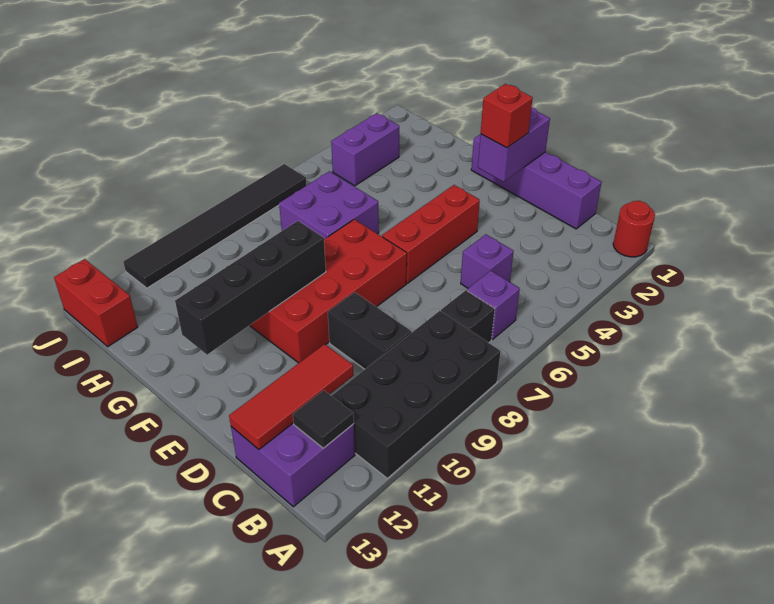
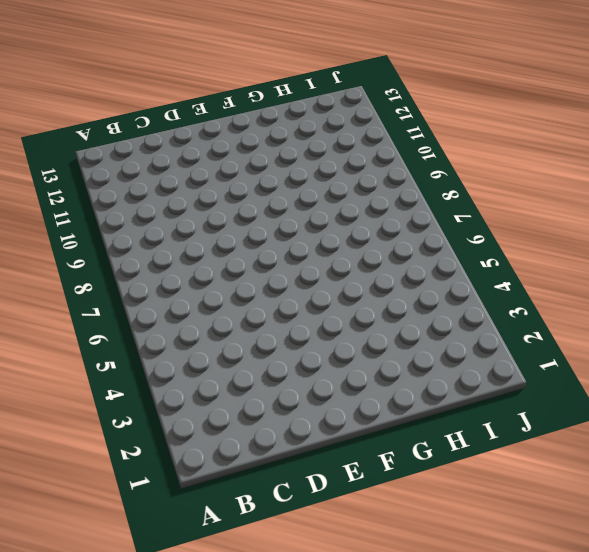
none -> red 1x1 round brick [613,201,655,257]
none -> black 2x4 brick [332,311,501,478]
none -> purple 1x1 brick [467,271,520,339]

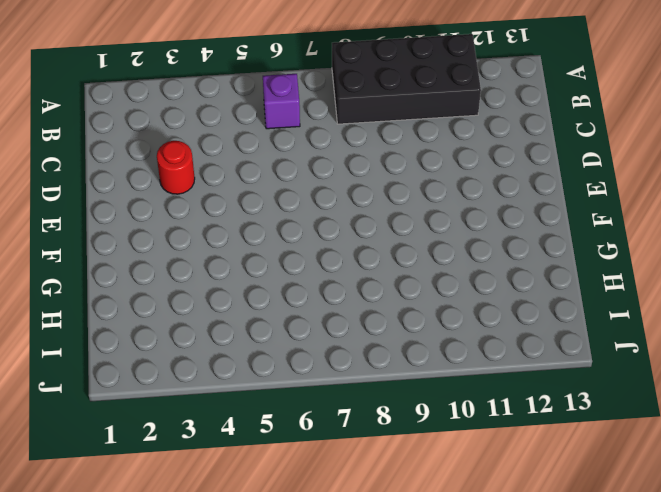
red 1x1 round brick [157,141,195,194] -> red 1x1 round brick moved to [613,201,655,257]
none -> black 1x1 brick [441,290,495,343]
none -> purple 2x2 brick [231,423,355,507]
none -> purple 1x4 brick [471,135,602,229]

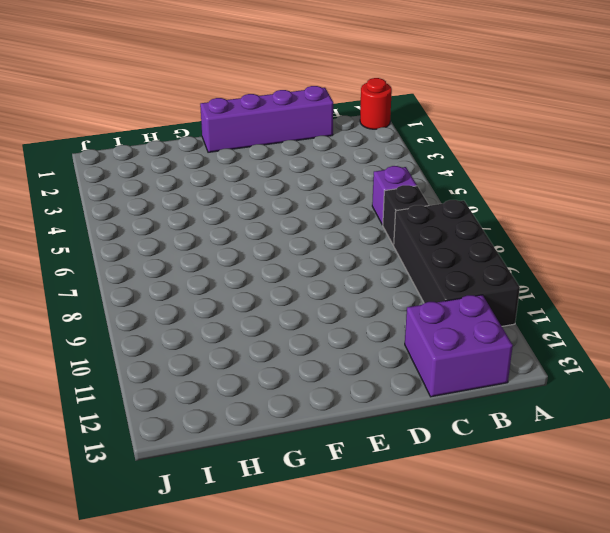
none -> purple 1x1 brick [461,234,514,288]
none -> black 1x2 brick [328,292,411,369]
none -> red 1x3 brick [382,185,480,283]

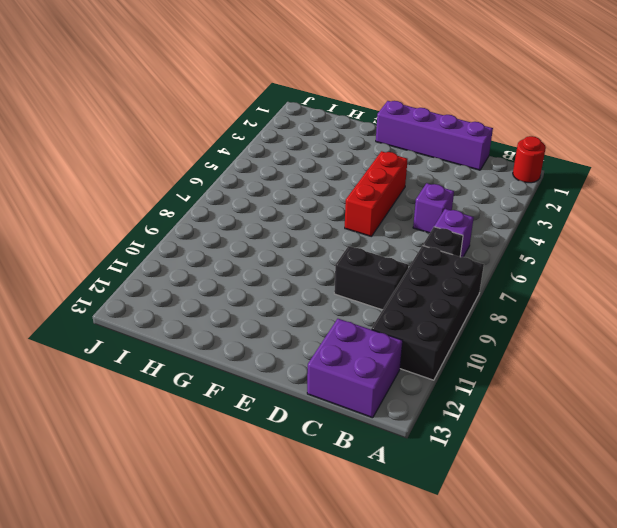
none -> red 2x4 brick [249,219,407,363]
none -> purple 2x2 brick [279,171,379,239]
none -> purple 1x2 brick [331,113,399,186]

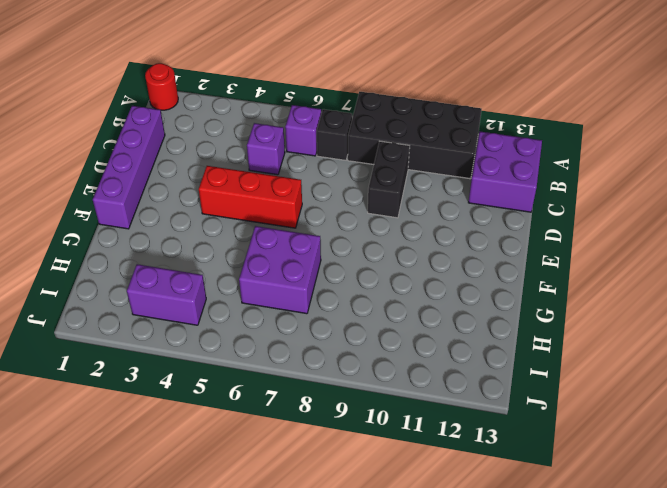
none -> red 2x4 brick [249,219,407,363]
none -> red 1x2 brick [54,259,138,347]
none -> black 1x6 tile [123,164,307,288]

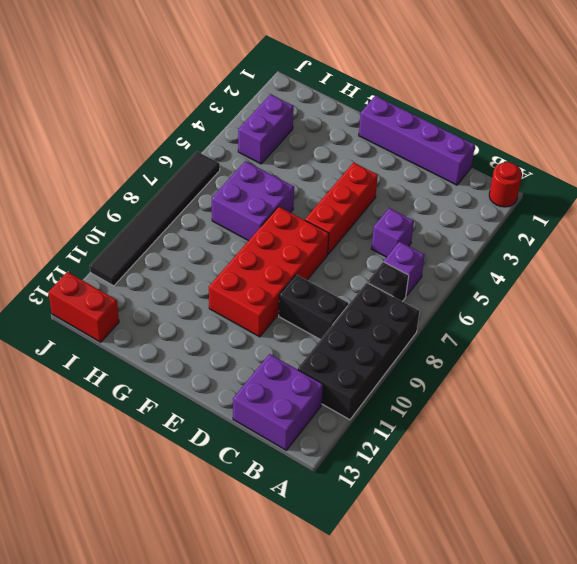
none -> black 1x1 tile [293,390,354,448]
none -> red 1x3 tile [229,344,354,449]
none -> purple 1x2 brick [478,107,550,182]

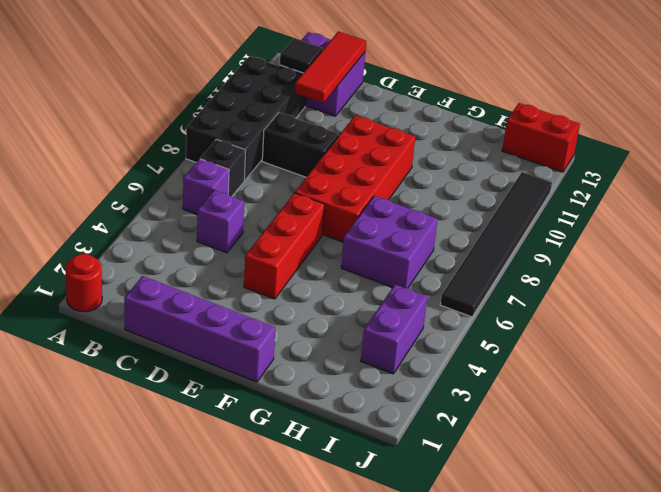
none -> purple 1x2 brick [478,107,550,182]
none -> black 1x4 brick [175,221,326,355]
none -> red 1x1 brick [481,84,533,148]

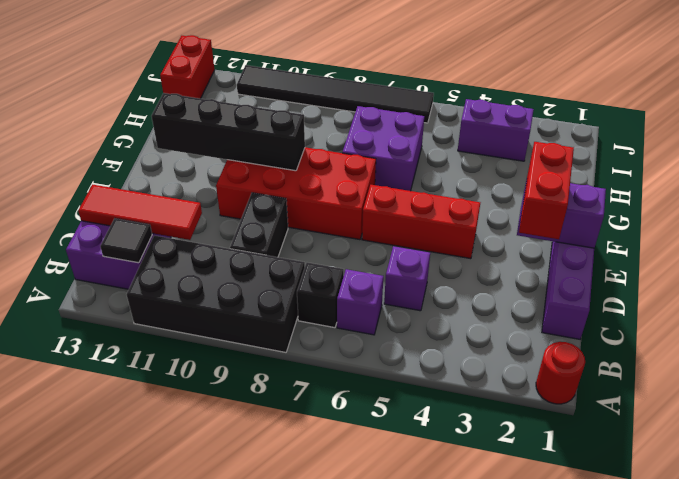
red 1x2 brick [519,142,574,239] -> red 1x1 brick [481,84,533,148]

